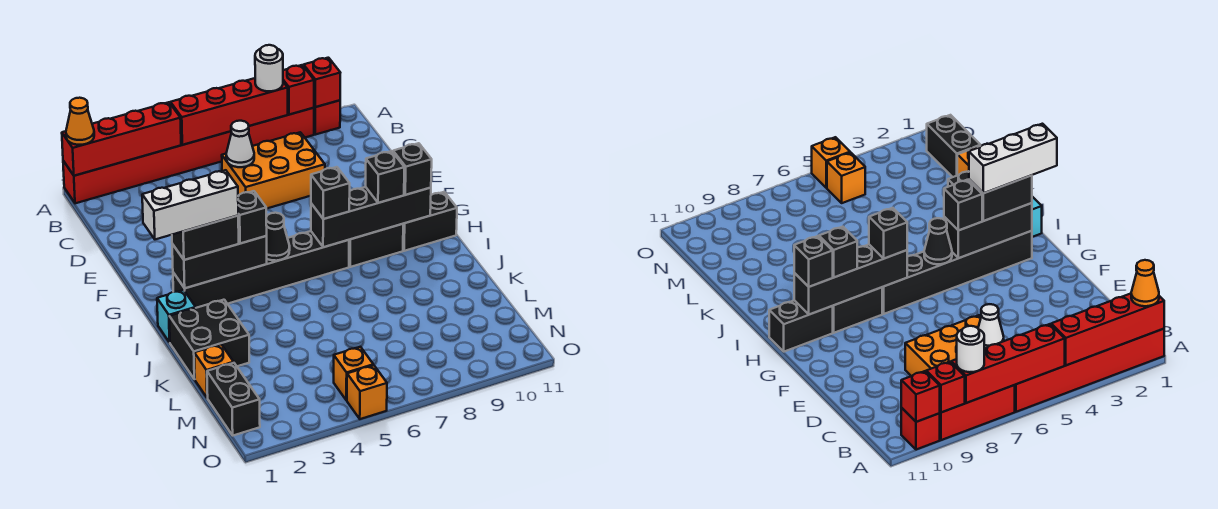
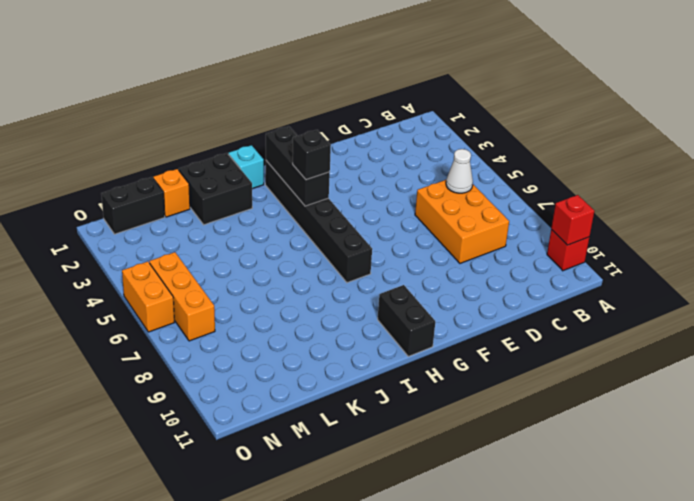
orange 1x3 brick [149,252,215,341] -> orange 1x1 brick [334,347,373,400]
orange 1x2 brick [122,261,175,332] -> orange 1x1 brick [347,365,387,419]
none -> red 1x6 brick [63,131,232,203]
none -> red 1x3 brick [249,108,314,146]
none -> black 1x2 brick [349,224,403,267]

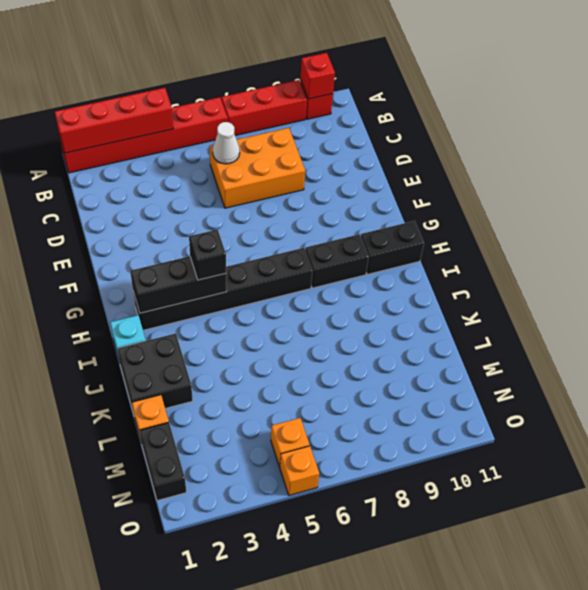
none -> red 1x4 brick [171,78,288,145]
none -> red 1x1 brick [283,65,314,115]
none -> black 1x1 cone [266,213,290,261]

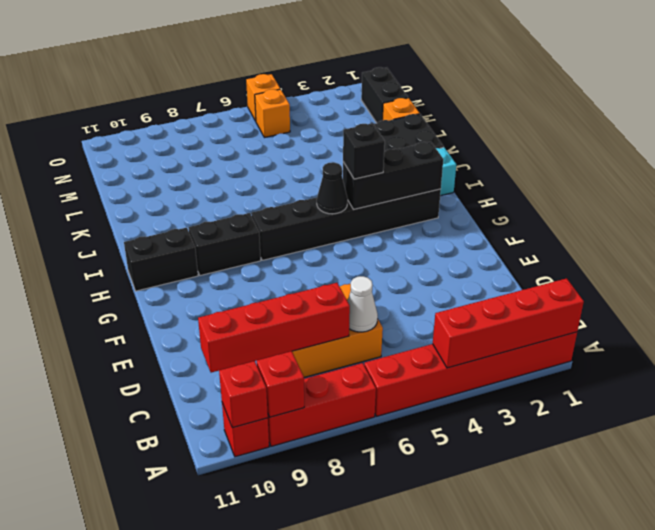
red 1x4 brick [198,283,350,373] -> red 1x4 brick moved to [171,78,288,145]
none -> black 1x4 brick [311,187,431,247]
none -> orange 1x1 cone [66,98,94,145]
none -> white 1x1 round brick [255,45,283,91]

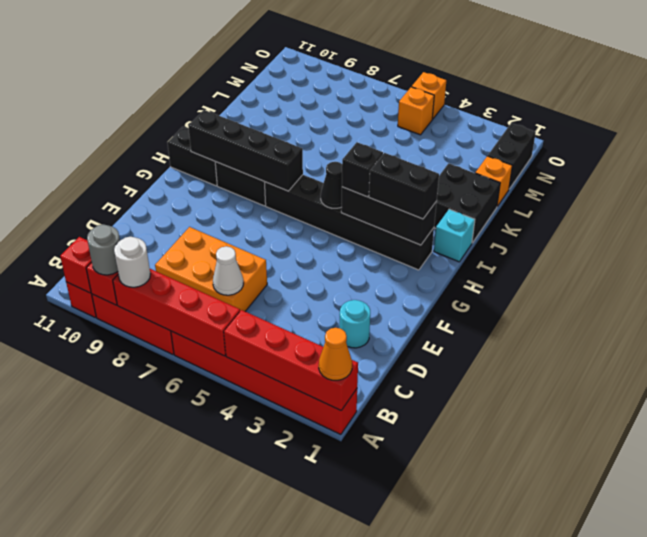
grey 1x1 round brick [87,224,120,275] -> none
cyan 1x1 round brick [340,300,370,348] -> none
none -> black 1x1 brick [311,167,350,219]
none -> black 1x1 brick [366,151,404,203]
none -> black 1x1 brick [393,143,432,195]

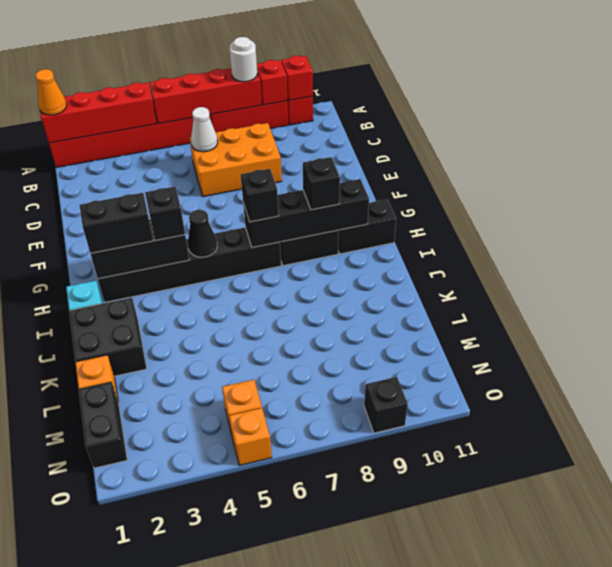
black 1x1 brick [364,377,408,433] -> black 1x1 brick moved to [393,143,432,195]
none -> white 1x3 brick [142,170,238,239]

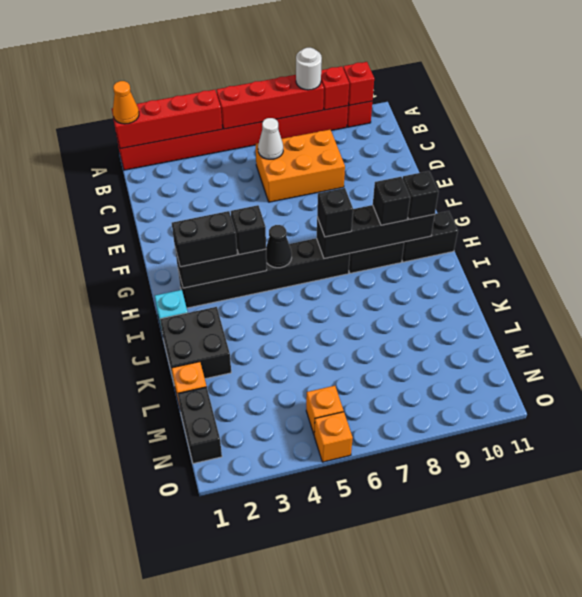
none -> white 1x3 brick [142,170,238,239]

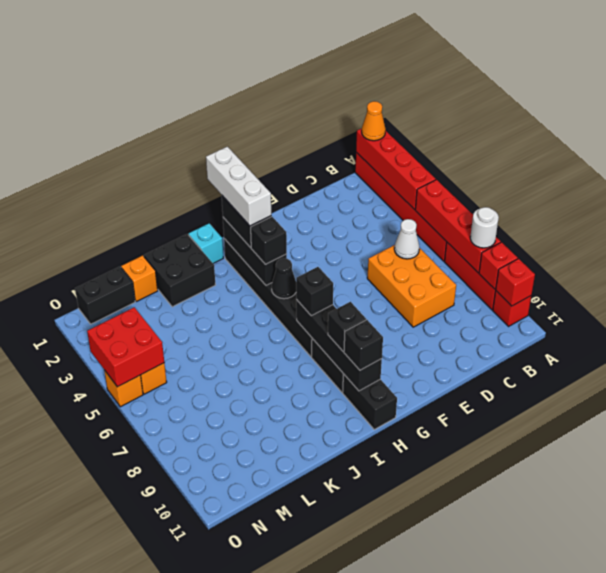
red 2x2 brick [87,307,164,387] -> none

